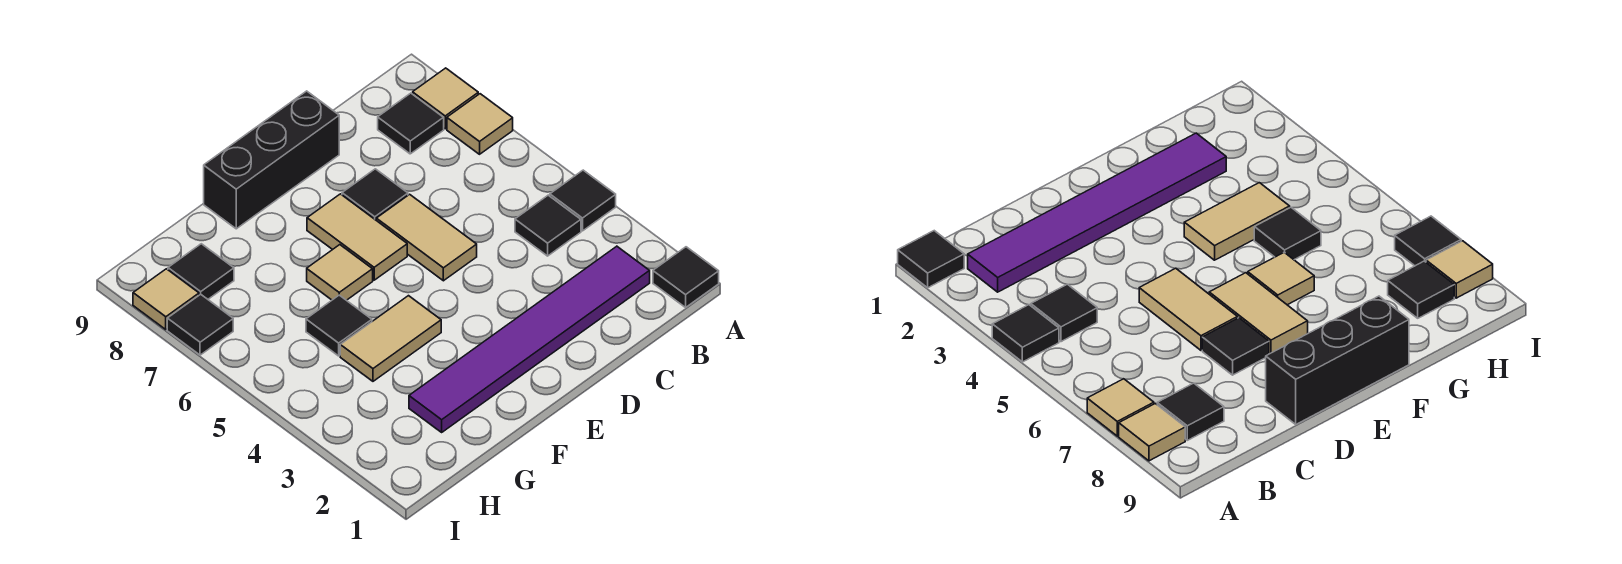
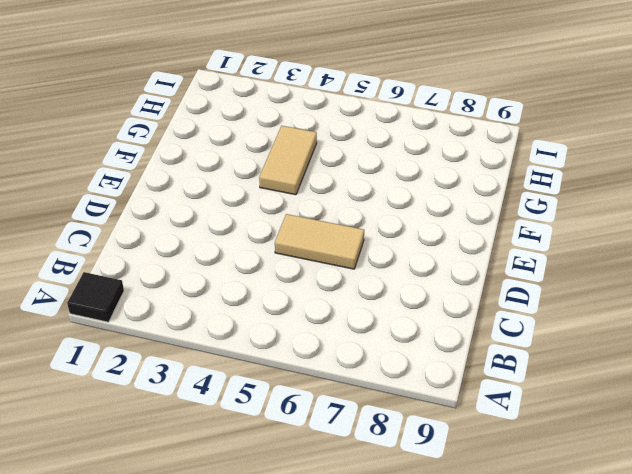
none -> black 1x1 tile [550,170,616,231]
none -> tan 1x1 tile [447,94,513,154]
none -> tan 1x1 tile [413,68,478,129]

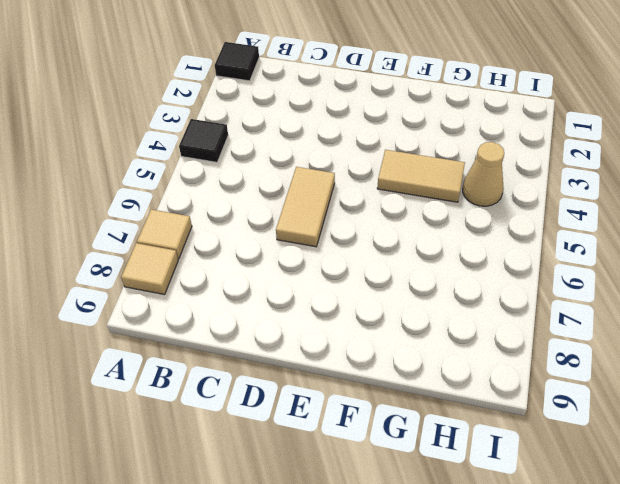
tan 1x1 cone [463,142,504,206] -> none
none -> purple 1x6 tile [409,246,650,432]
none -> black 1x1 tile [515,195,581,256]
none -> black 1x1 tile [378,93,444,154]

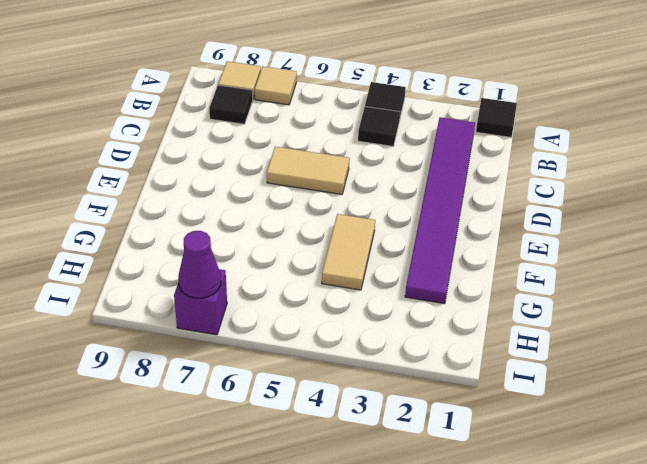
purple 1x1 brick [174,269,227,335] -> black 1x1 tile [167,294,233,355]
purple 1x1 cone [178,231,221,298] -> none
none -> black 1x1 tile [342,169,408,220]
none -> black 1x3 brick [204,91,339,229]
none -> tan 1x2 tile [307,194,407,280]

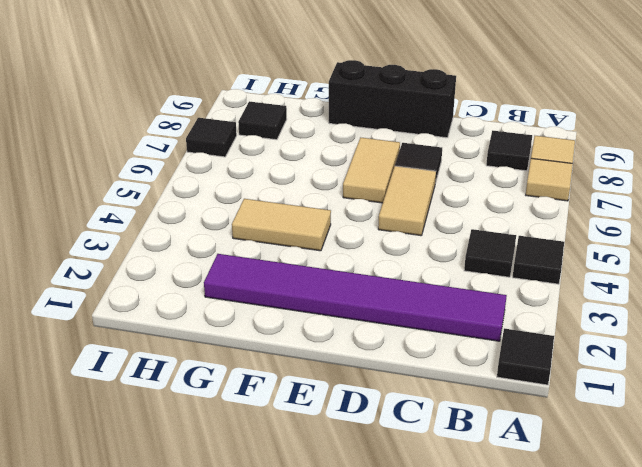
none -> tan 1x1 tile [307,245,373,300]
none -> black 1x1 tile [306,295,372,356]
none -> tan 1x1 tile [133,269,199,329]

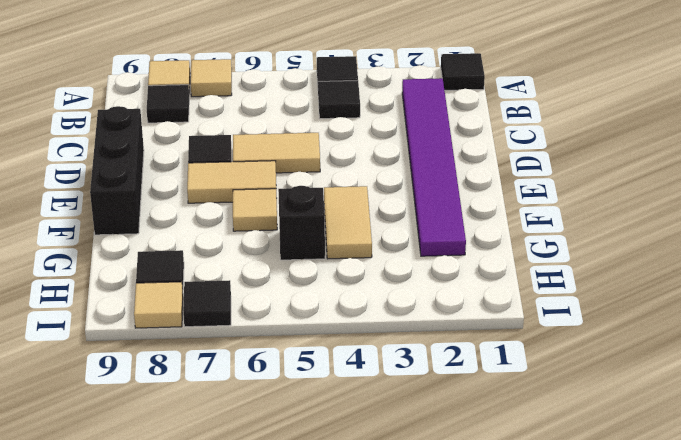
black 1x1 brick [278,186,325,260] -> black 1x1 tile [306,295,372,356]

